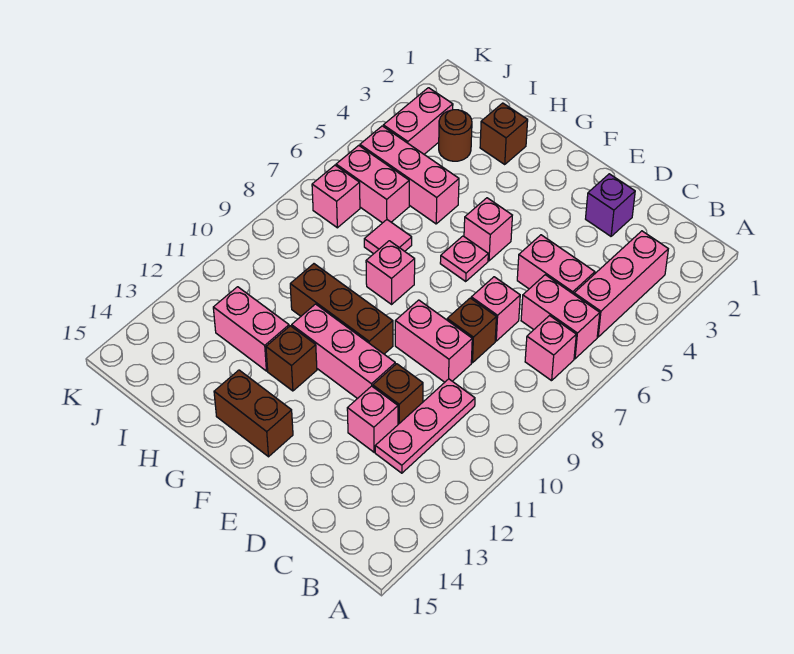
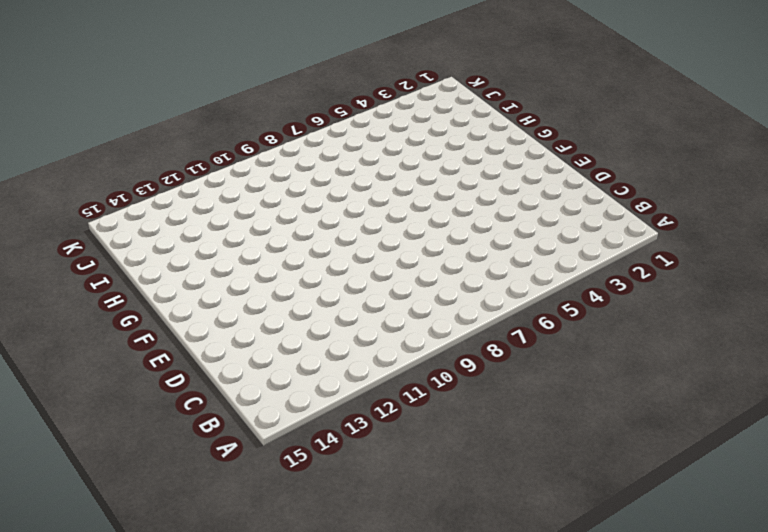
none -> pink 1x3 brick [574,231,668,337]
none -> pink 1x2 brick [521,275,600,359]
none -> pink 1x1 brick [525,316,576,381]

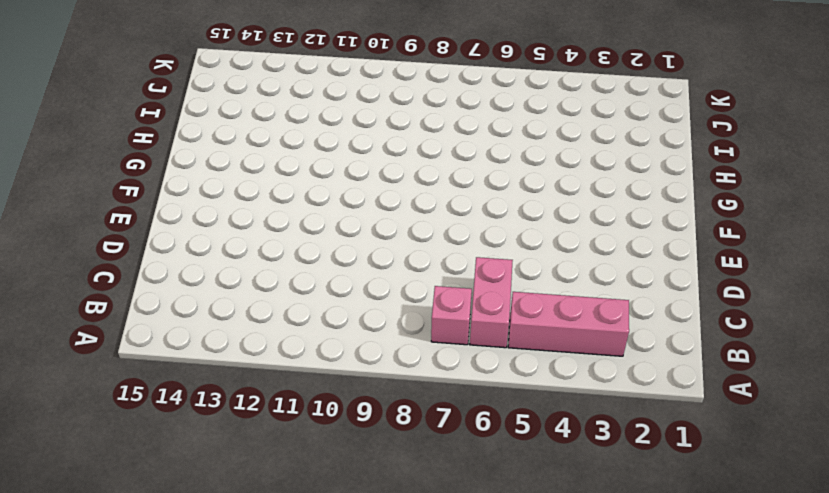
none -> pink 1x2 brick [517,235,595,294]
none -> pink 1x3 plate [375,379,475,473]
none -> purple 1x1 brick [586,174,635,236]

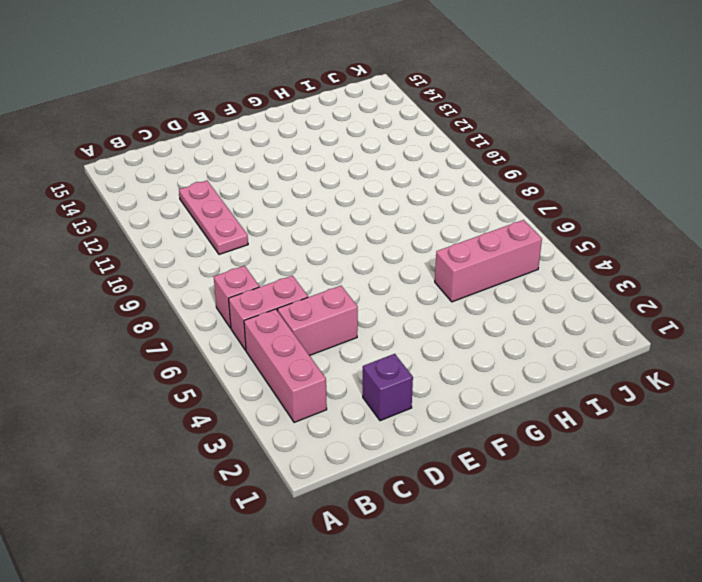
none -> pink 1x1 brick [471,277,520,341]
none -> brown 1x1 brick [447,298,496,363]
none -> pink 1x2 brick [395,300,472,382]

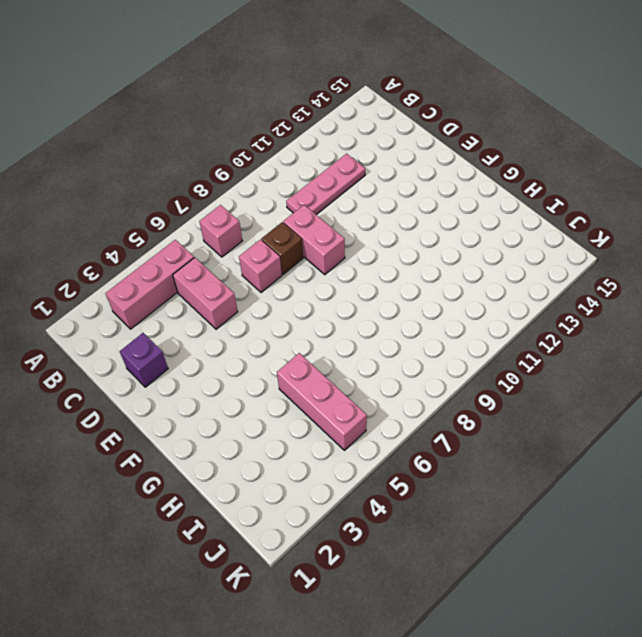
none -> pink 1x2 brick [521,275,600,359]
none -> brown 1x1 brick [373,364,423,424]
none -> pink 1x1 brick [347,386,398,452]

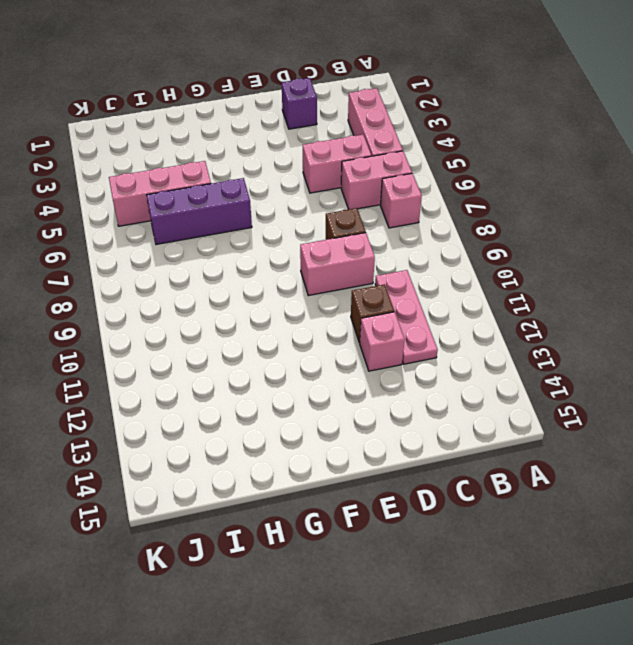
purple 1x3 brick [147,178,252,244] -> pink 1x2 brick [336,145,409,223]
none -> pink 1x1 brick [471,277,520,341]
none -> pink 1x3 brick [292,304,395,399]
none -> pink 1x1 brick [464,198,512,261]

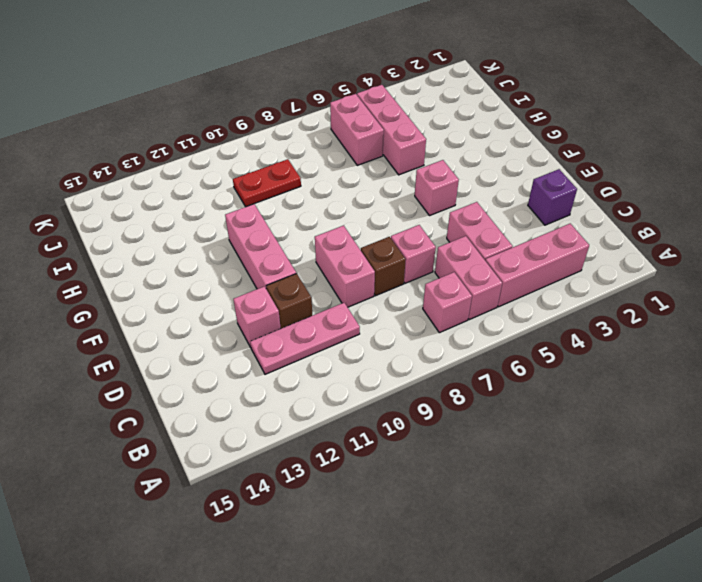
red 1x2 plate [233,159,301,207] -> none
none -> pink 1x1 plate [440,236,488,281]
none -> brown 1x3 brick [290,264,393,354]
none -> brown 1x2 brick [214,370,293,457]

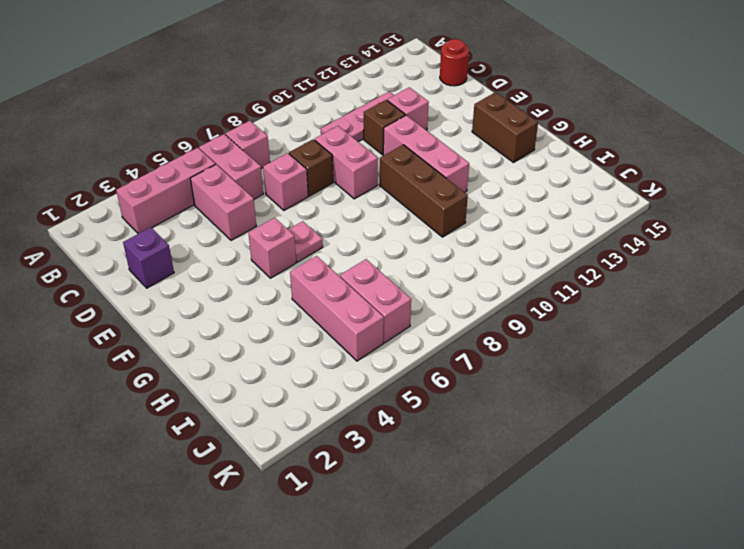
red 1x1 round brick [440,39,469,86] -> none
none -> pink 1x1 brick [366,241,415,304]
none -> brown 1x1 brick [266,326,317,391]
none -> brown 1x1 brick [480,103,528,164]

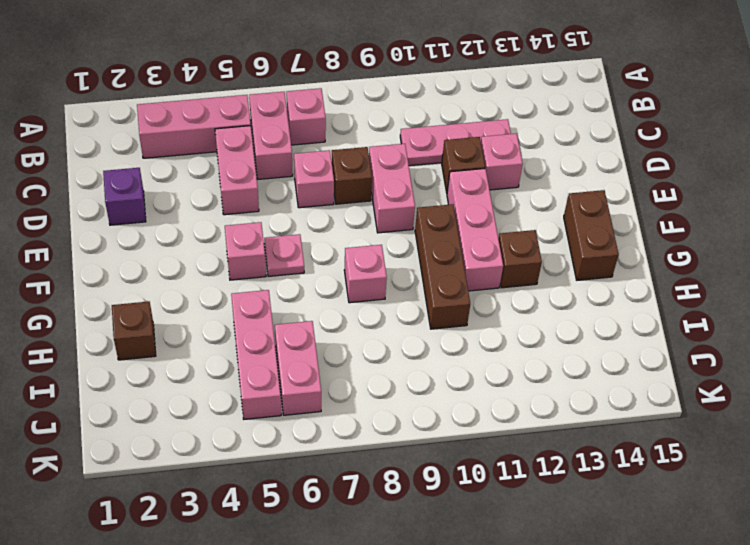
none -> pink 1x1 tile [364,220,412,254]
none -> pink 1x2 brick [213,287,289,371]
none -> brown 1x1 round brick [439,110,472,161]

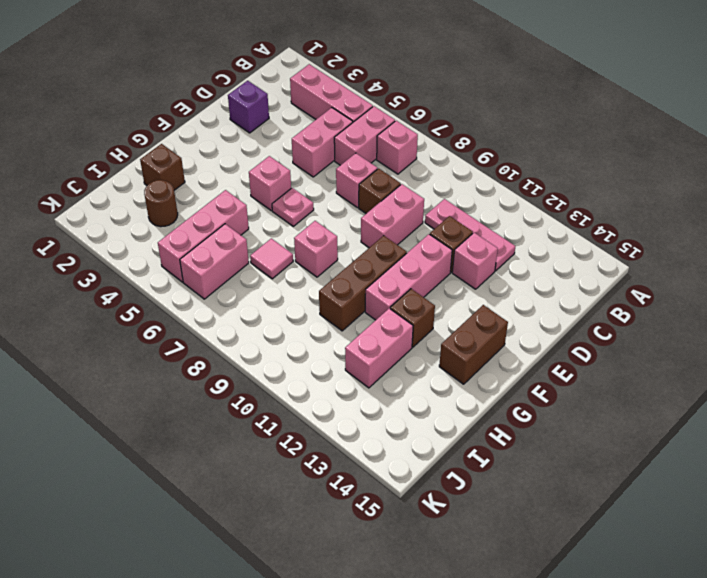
none -> pink 1x2 brick [383,88,453,154]
none -> pink 1x1 brick [312,165,360,228]

